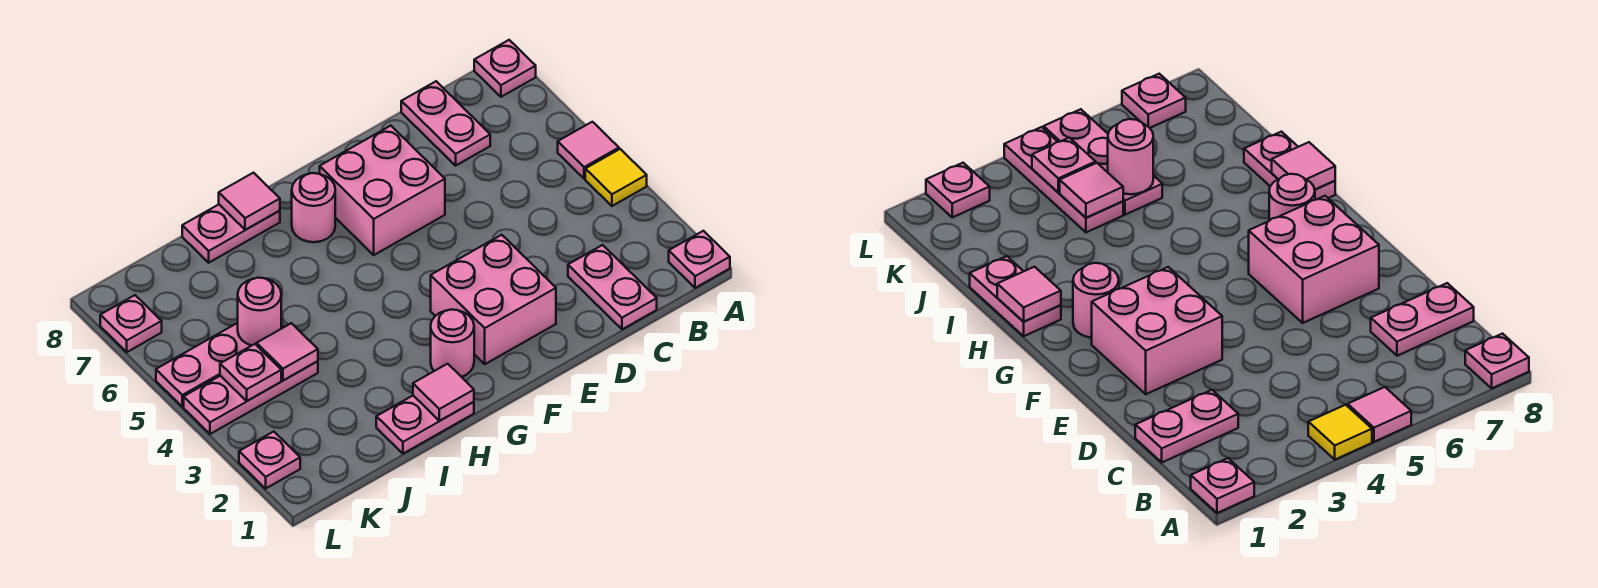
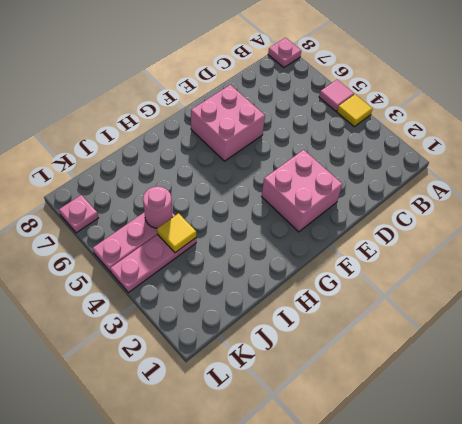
yellow 1x1 tile [157,213,196,253] -> pink 1x1 tile [257,323,318,381]
none -> pink 1x1 plate [669,231,730,288]
none -> pink 1x2 plate [568,245,657,329]
none -> pink 1x2 plate [401,81,490,166]

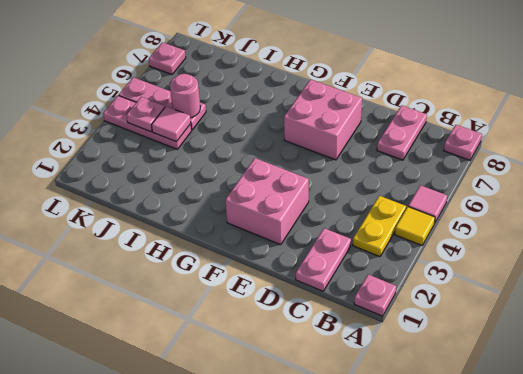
yellow 1x2 plate [353,196,406,257] -> none
none -> pink 1x1 round brick [431,310,474,377]
none -> pink 1x1 round brick [292,173,335,242]
none -> pink 1x2 plate [376,396,474,454]

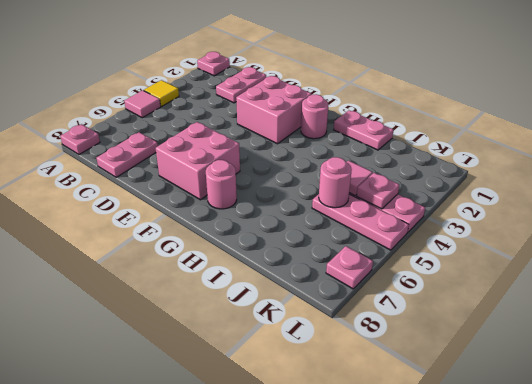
none -> pink 1x2 plate [182,205,280,263]
none -> pink 1x1 plate [239,432,300,489]
none -> pink 1x1 tile [413,364,474,421]

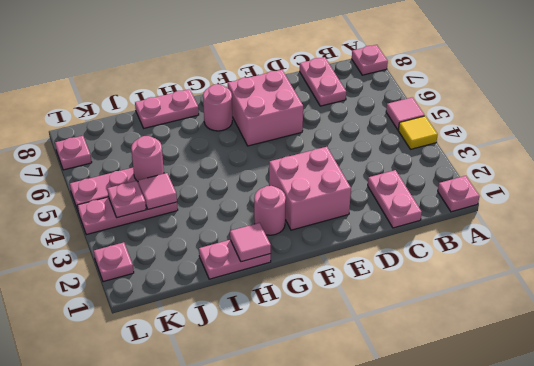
none -> pink 1x1 tile [219,173,280,230]

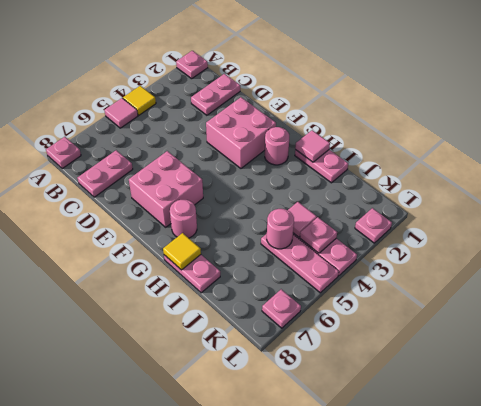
yellow 1x1 tile [163,233,201,270] -> pink 1x1 tile [219,173,280,230]

